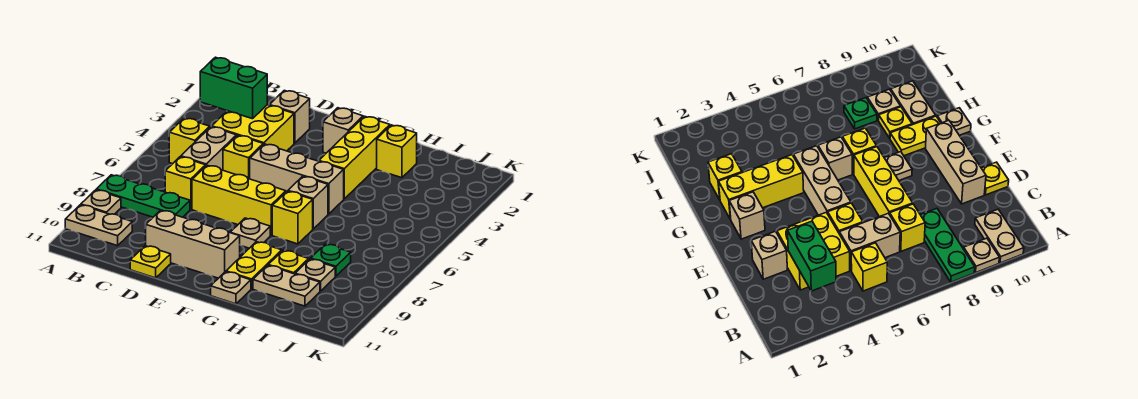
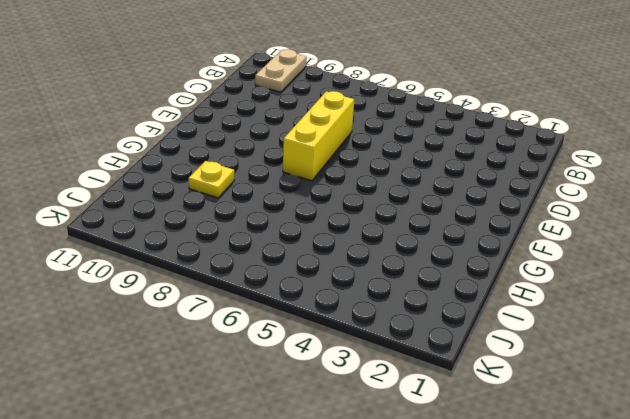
none -> green 1x3 plate [96,175,190,217]
none -> tan 1x1 plate [81,190,121,214]
none -> yellow 1x1 brick [169,118,210,164]

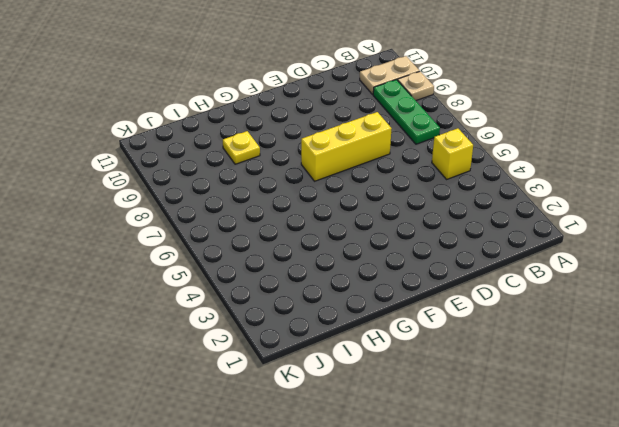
green 1x3 plate [373,80,440,144] -> green 1x3 plate turned to [96,175,190,217]
none -> yellow 2x2 brick [211,105,294,151]
none -> tan 1x2 brick [181,127,236,170]
none -> yellow 1x1 brick [165,157,206,209]

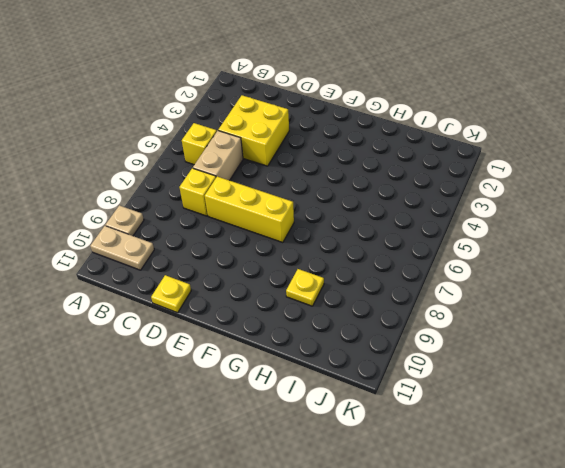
none -> green 1x3 plate [96,175,190,217]
none -> tan 1x1 brick [269,90,310,143]
none -> yellow 1x1 brick [223,135,263,179]

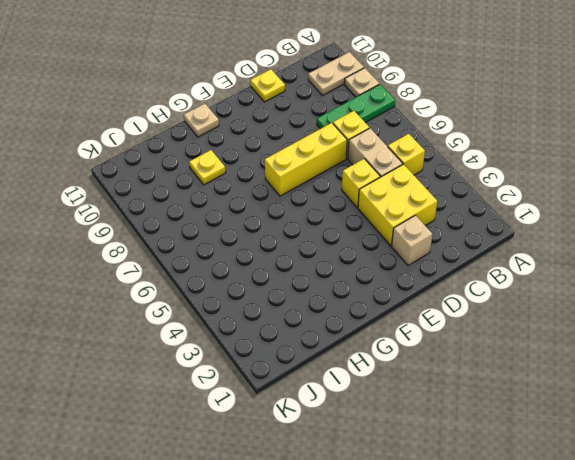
none -> tan 1x3 brick [146,210,240,278]
none -> tan 1x3 brick [250,144,344,214]
none -> tan 1x1 brick [323,108,363,153]

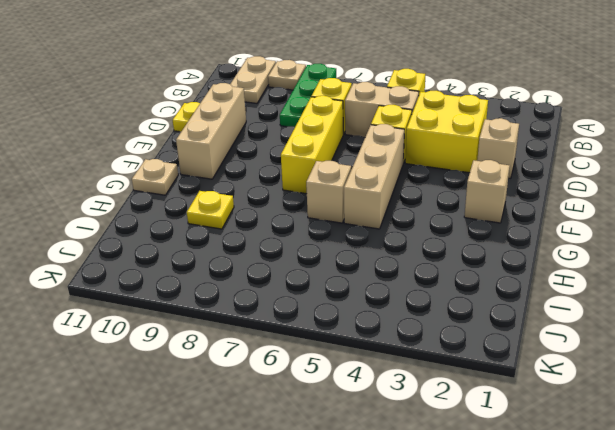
none -> tan 1x1 plate [230,218,270,248]
none -> yellow 1x3 brick [319,116,390,199]
none -> yellow 1x1 brick [272,191,313,244]

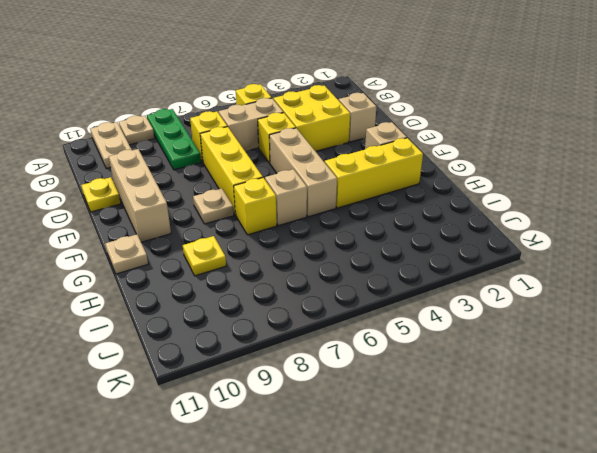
none -> yellow 1x2 plate [226,242,282,289]
none -> yellow 1x1 brick [377,125,417,178]
none -> tan 1x2 plate [253,265,320,306]

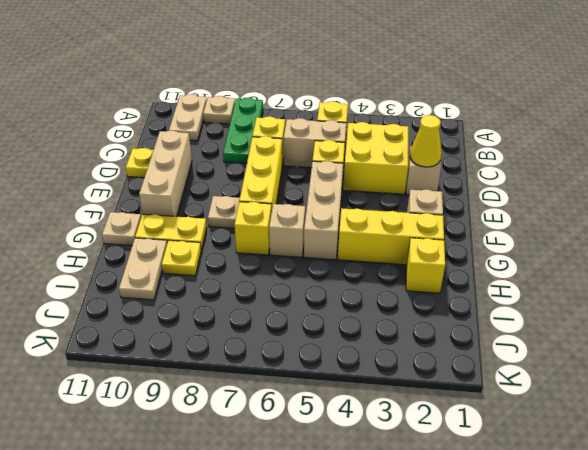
yellow 1x1 cone [410,115,442,167] -> none
none -> green 1x1 plate [311,244,351,276]
none -> tan 1x1 plate [295,259,335,291]
none -> green 1x2 brick [200,57,267,119]

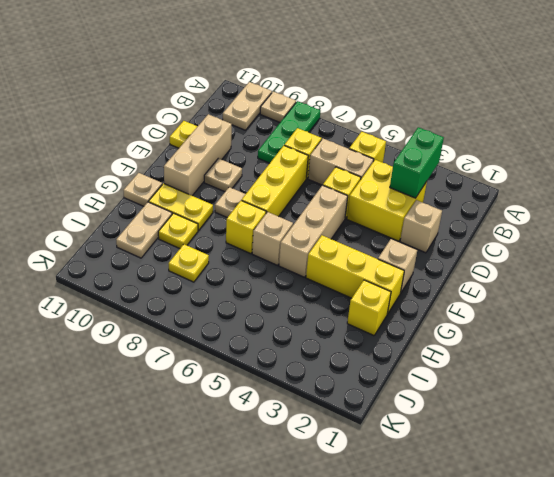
tan 1x1 plate [204,158,242,192] -> tan 1x1 plate moved to [295,259,335,291]
yellow 1x1 plate [168,244,209,282] -> green 1x1 plate [311,244,351,276]

